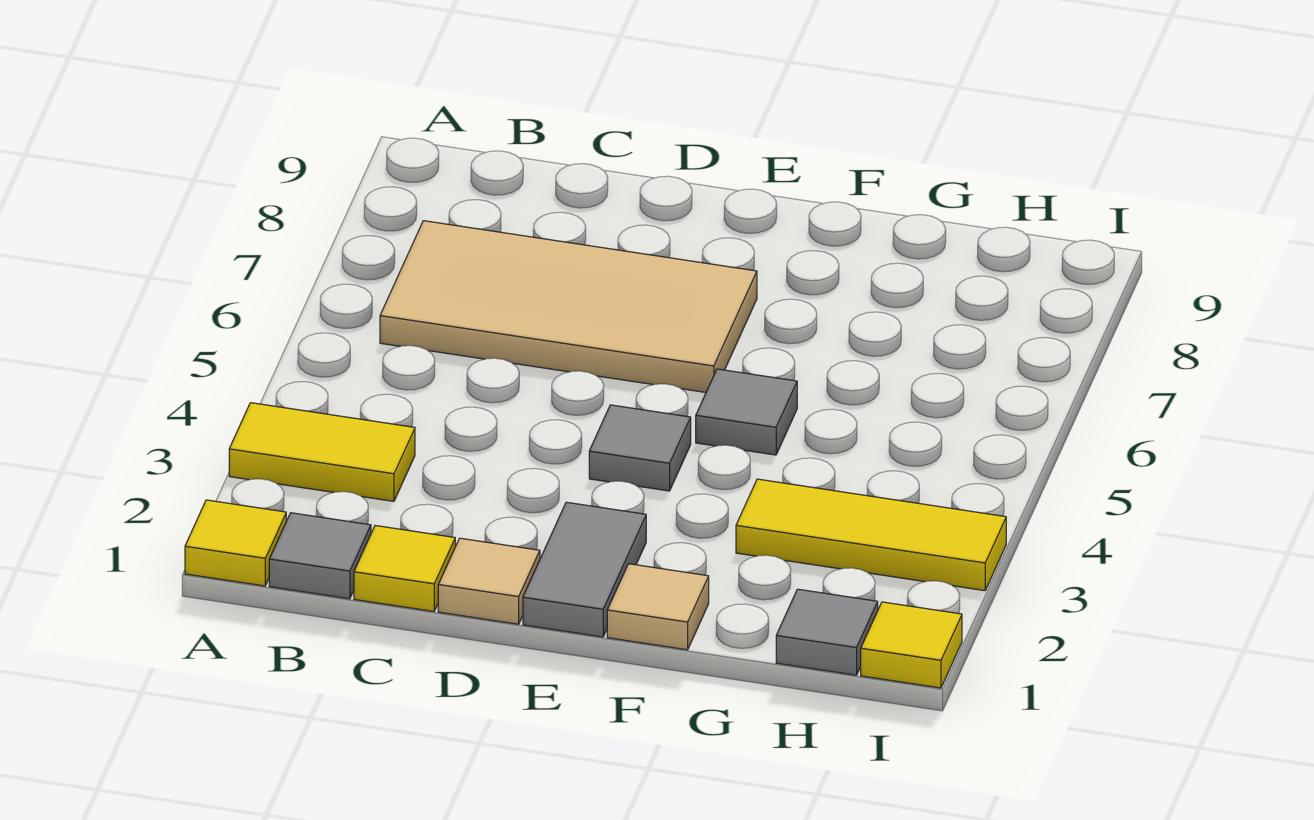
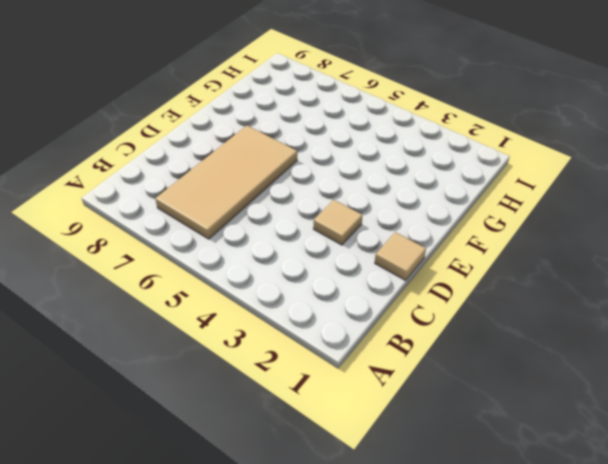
tan 1x1 tile [313,200,362,245] -> tan 1x1 tile moved to [607,564,709,650]
none -> yellow 1x1 tile [185,500,286,586]
none -> yellow 1x2 tile [229,403,415,501]
none -> grey 1x1 tile [269,513,371,599]

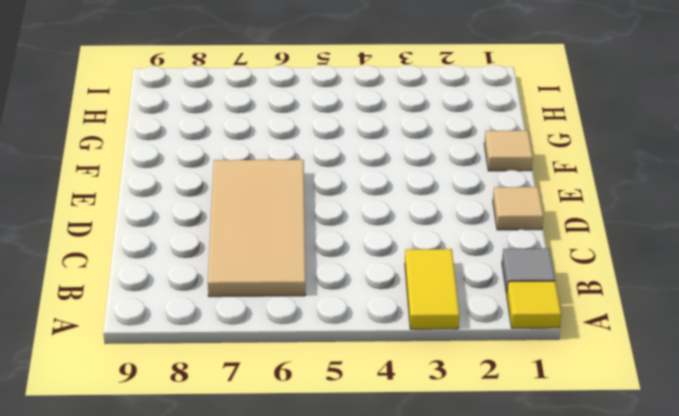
none -> yellow 1x1 tile [354,526,455,611]
none -> grey 1x2 tile [523,502,646,637]
none -> grey 1x1 tile [589,405,691,491]

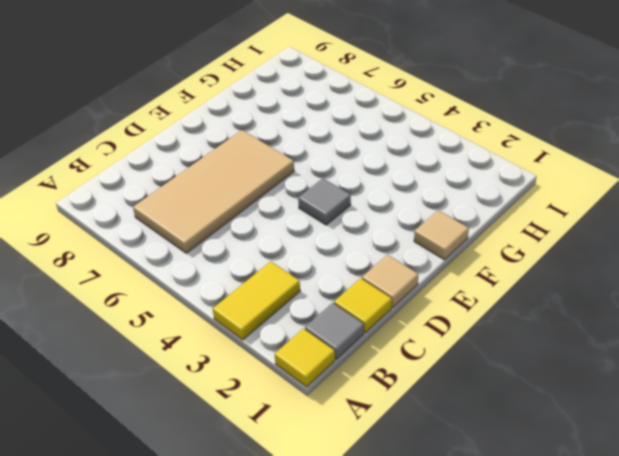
none -> grey 1x2 tile [523,502,646,637]
none -> grey 1x1 tile [696,369,797,455]
none -> yellow 1x3 tile [736,479,1006,591]

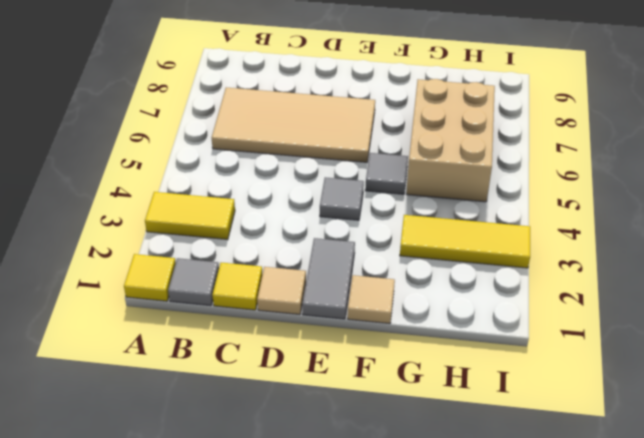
tan 2x3 brick [406,79,495,202] -> none
none -> grey 1x1 tile [776,589,878,675]
none -> yellow 1x1 tile [861,602,962,688]

